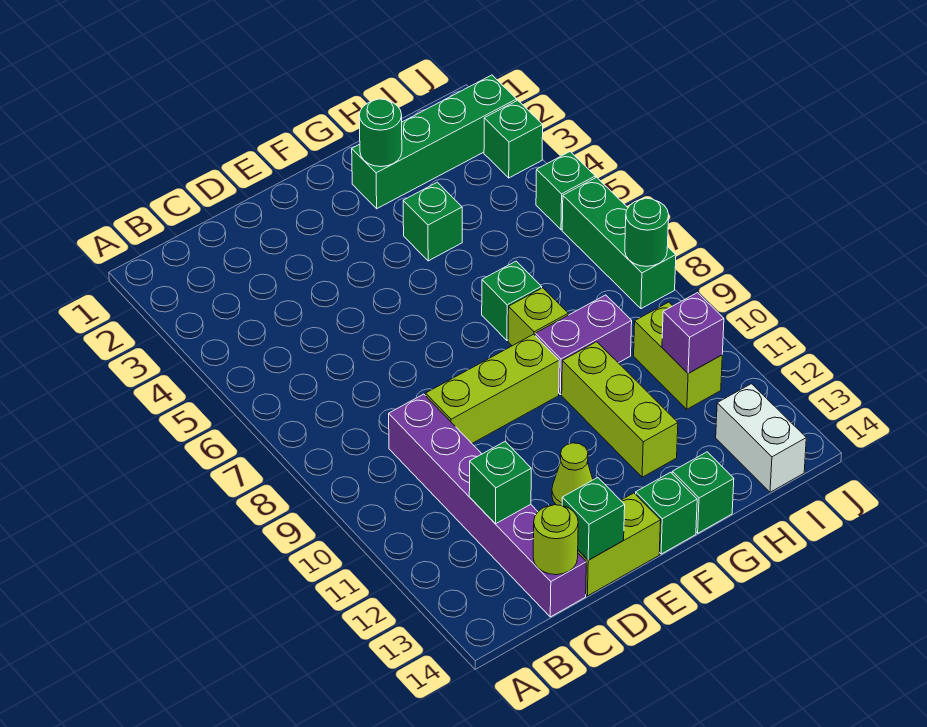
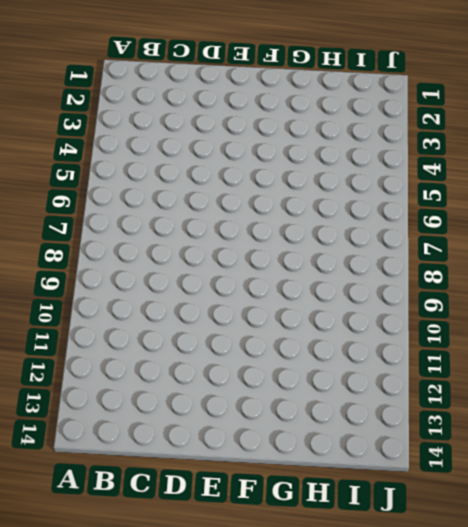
none -> purple 1x6 brick [389,394,586,617]
none -> lime 1x3 brick [426,334,559,443]
none -> lime 1x2 brick [578,493,661,596]

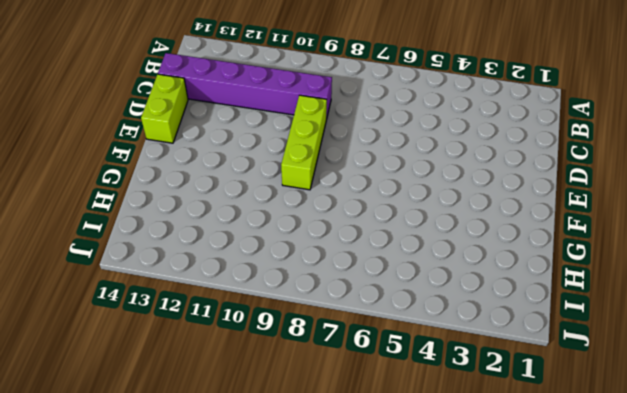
none -> lime 1x1 cone [552,443,593,506]
none -> green 1x1 brick [636,472,697,554]
none -> green 1x4 brick [352,75,517,209]

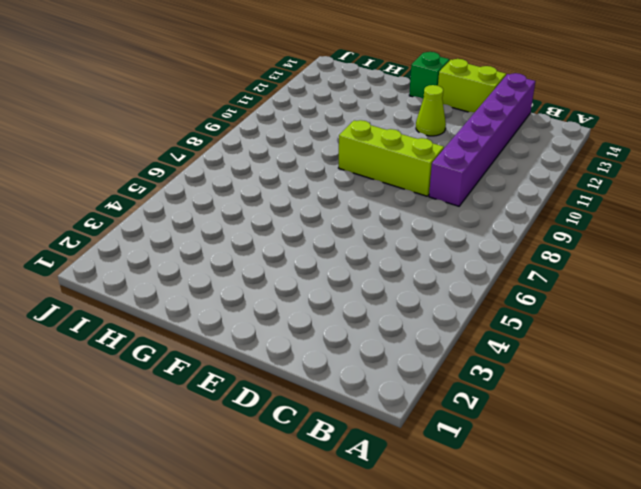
none -> green 1x4 brick [352,75,517,209]
none -> green 1x1 brick [403,182,462,261]
none -> green 1x1 brick [482,261,542,340]

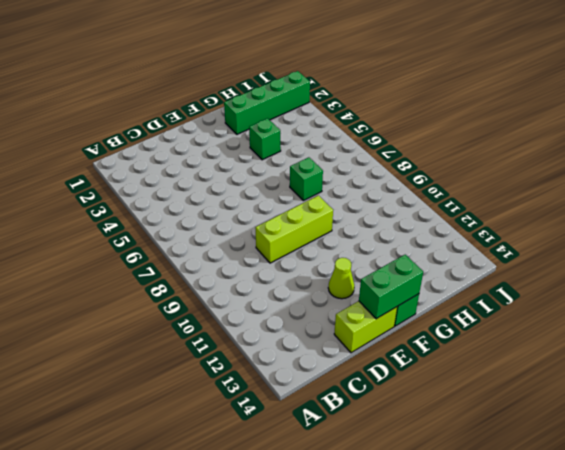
green 1x2 brick [359,255,423,319] -> none
none -> purple 1x6 brick [389,394,586,617]
none -> lime 1x1 brick [508,288,568,346]
none -> purple 1x2 brick [535,295,632,395]

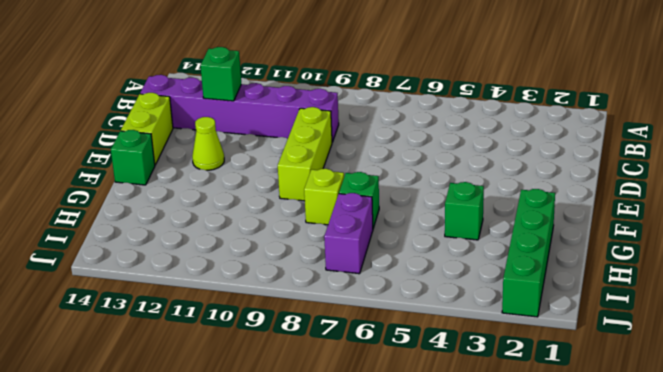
purple 1x2 brick [324,193,373,274] -> purple 1x2 brick moved to [535,295,632,395]
none -> lime 1x3 brick [562,342,678,477]
none -> green 1x1 brick [672,452,734,533]
none -> lime 1x2 brick [634,302,722,409]

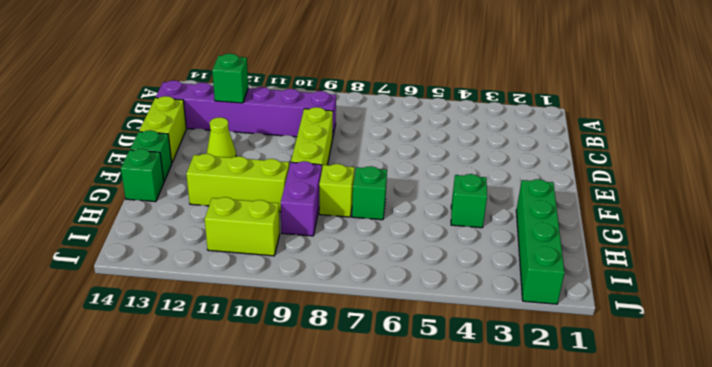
none -> white 1x2 brick [716,384,806,492]
none -> green 1x1 brick [484,100,543,178]
none -> green 1x1 brick [536,152,595,230]

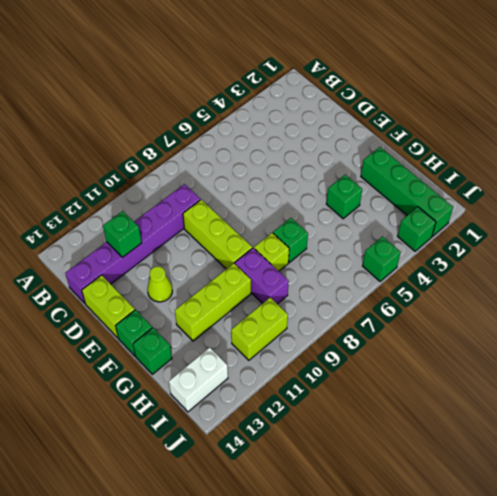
none -> green 1x3 brick [562,177,676,309]
none -> lime 1x1 round brick [533,505,578,575]
none -> green 1x1 brick [562,478,625,560]

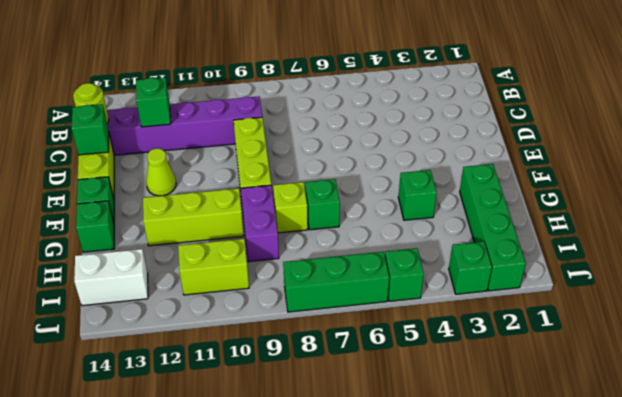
none -> green 1x1 round brick [359,99,402,167]
none -> purple 1x1 brick [662,293,724,373]
none -> green 1x1 round brick [625,198,669,266]

